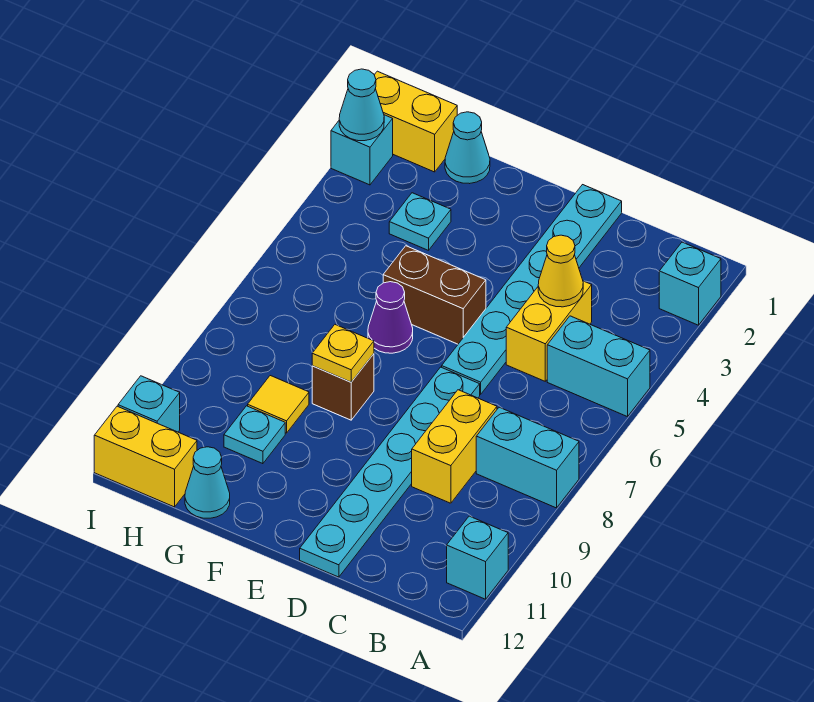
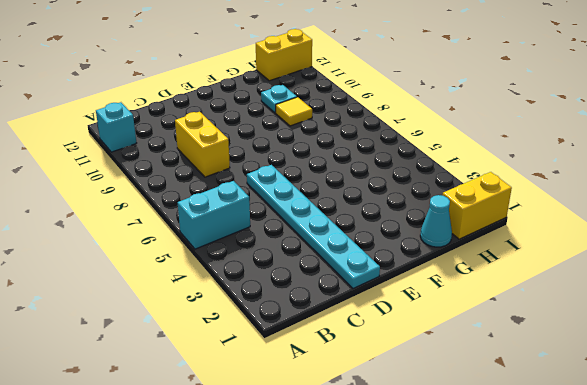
none -> cyan 1x1 brick [659,242,721,325]
none -> cyan 1x2 brick [476,407,579,508]
none -> yellow 1x2 brick [506,281,592,381]

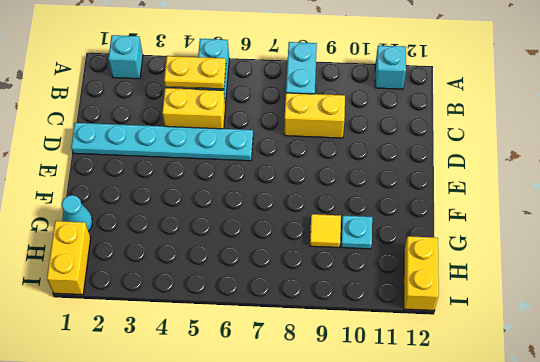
yellow 1x2 plate [164,56,226,89] -> none
none -> cyan 1x6 plate [300,367,480,577]
none -> brown 1x2 brick [383,246,486,344]
none -> purple 1x1 cone [368,282,413,353]

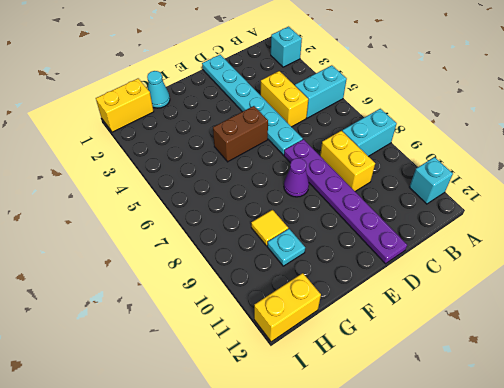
purple 1x6 plate [284,139,407,264] -> cyan 1x6 plate [300,367,480,577]
purple 1x1 cone [284,158,309,197] -> purple 1x1 cone moved to [368,282,413,353]
none -> brown 1x1 brick [312,354,374,420]
none -> cyan 1x1 plate [389,193,451,250]
none -> cyan 1x1 cone [185,447,230,518]

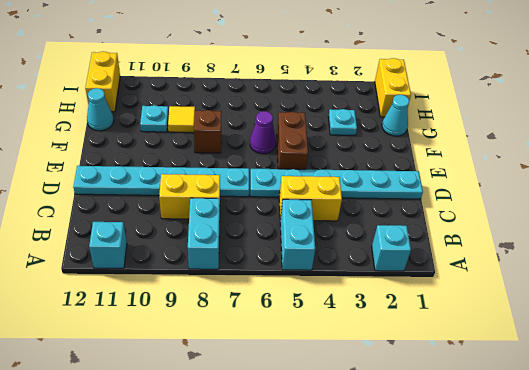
none -> cyan 1x1 brick [331,115,393,185]
none -> cyan 1x1 brick [118,376,180,432]
none -> yellow 1x1 cone [538,235,583,307]

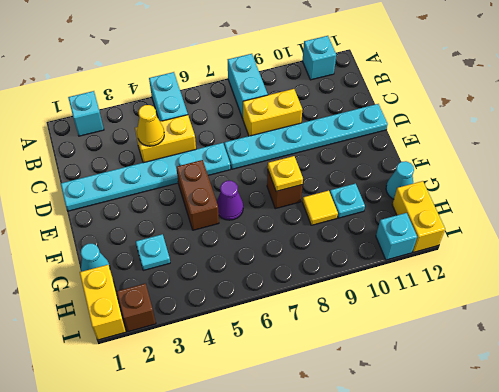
brown 1x1 brick [117,283,156,332] -> cyan 1x1 brick [331,115,393,185]
none -> cyan 1x1 cone [339,69,384,141]

